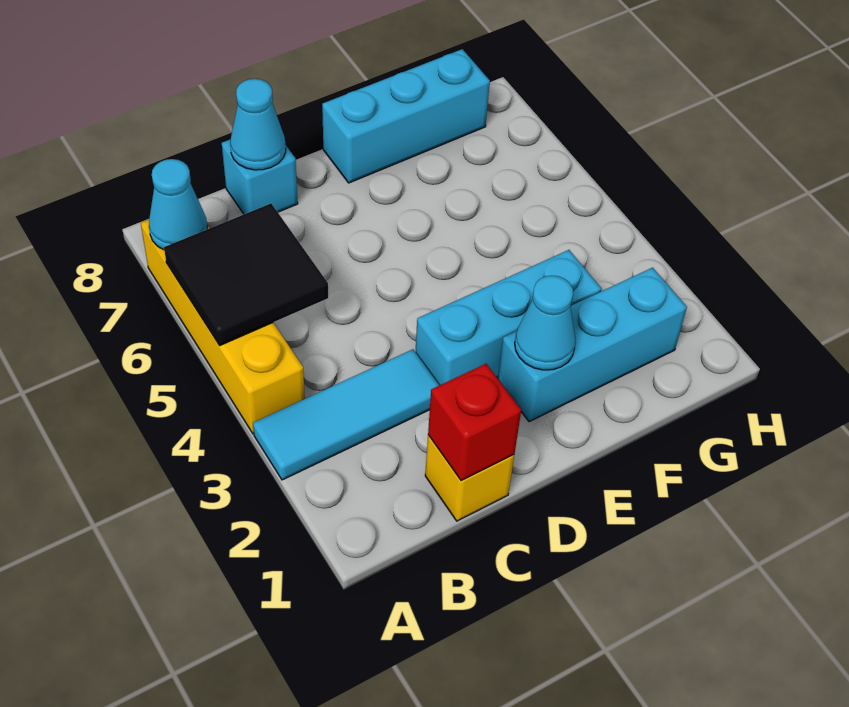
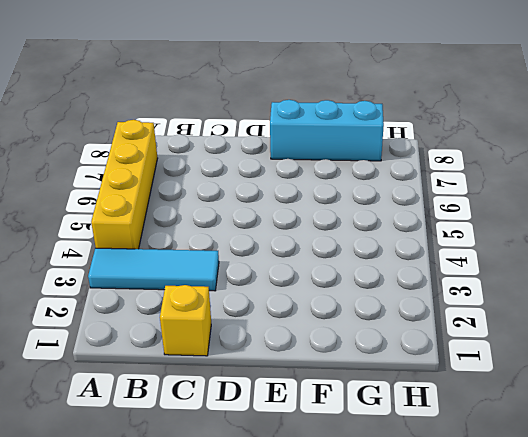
none -> cyan 1x1 brick [222,140,298,214]
none -> cyan 1x3 brick [415,250,601,385]
none -> cyan 1x3 brick [498,268,687,422]

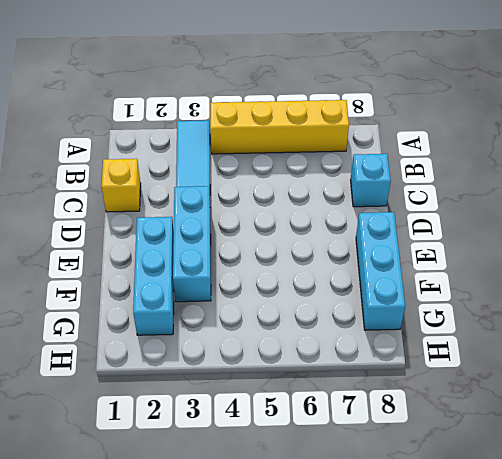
none -> black 2x2 tile [164,204,328,345]
none -> cyan 1x1 cone [149,159,207,250]
none -> red 1x1 brick [428,364,521,481]

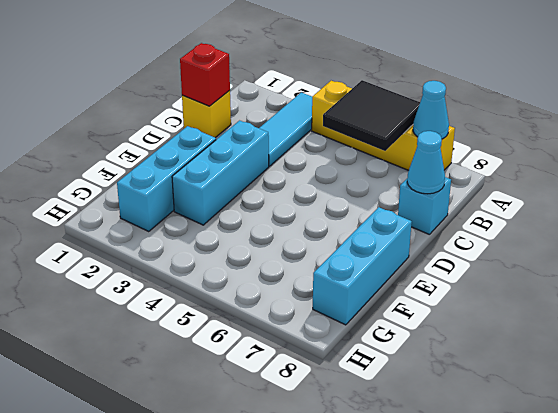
none -> cyan 1x1 cone [515,276,576,370]

